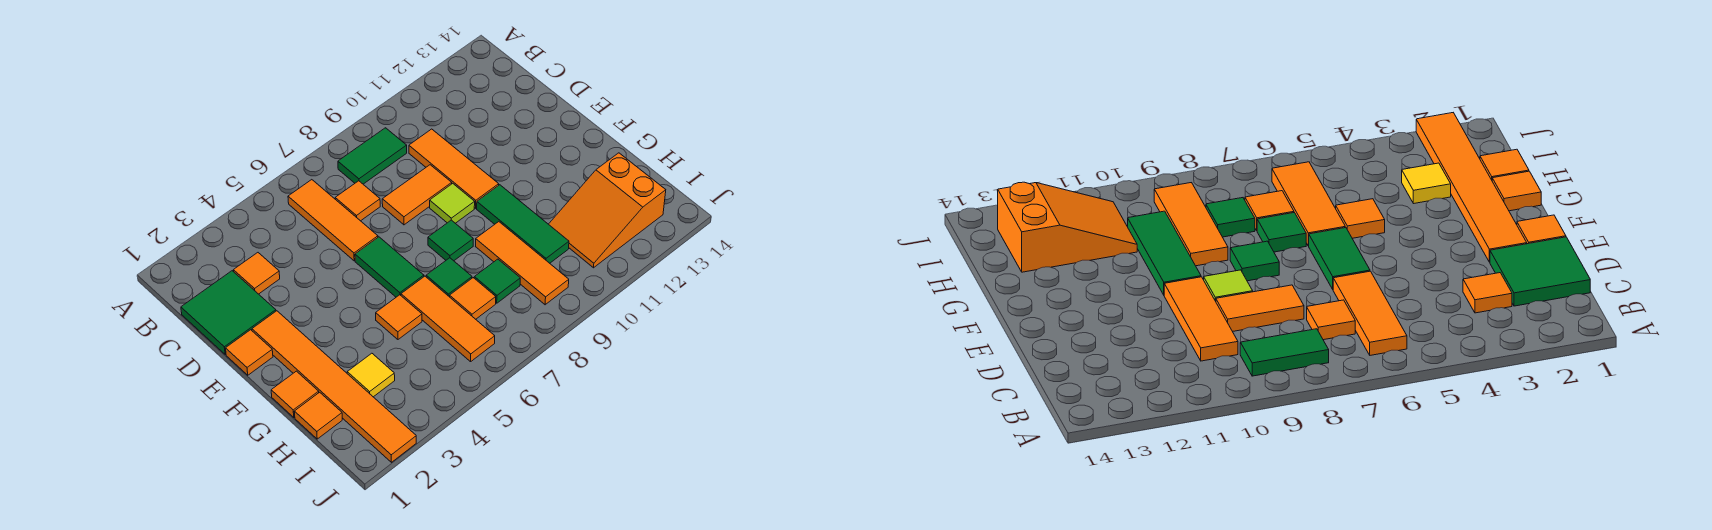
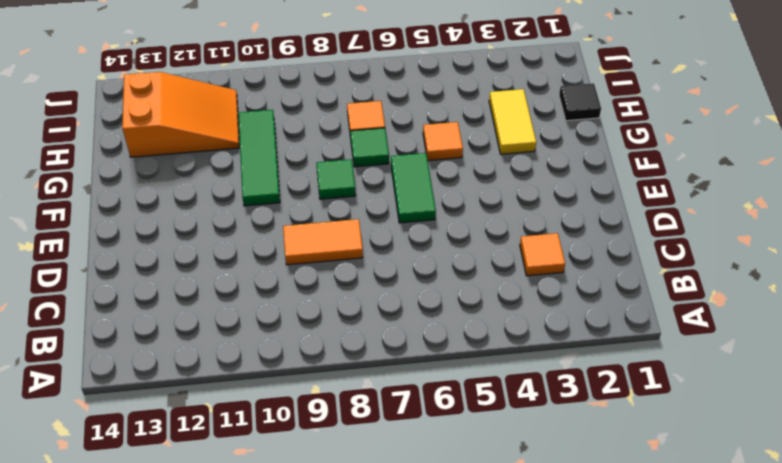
yellow 1x2 tile [489,89,536,154] -> yellow 1x1 tile [347,353,395,397]
black 1x1 tile [559,83,601,121] -> orange 1x1 tile [294,392,342,439]
none -> orange 1x3 tile [288,180,378,261]
none -> green 1x2 tile [338,128,407,184]
none -> green 2x2 tile [181,271,276,355]

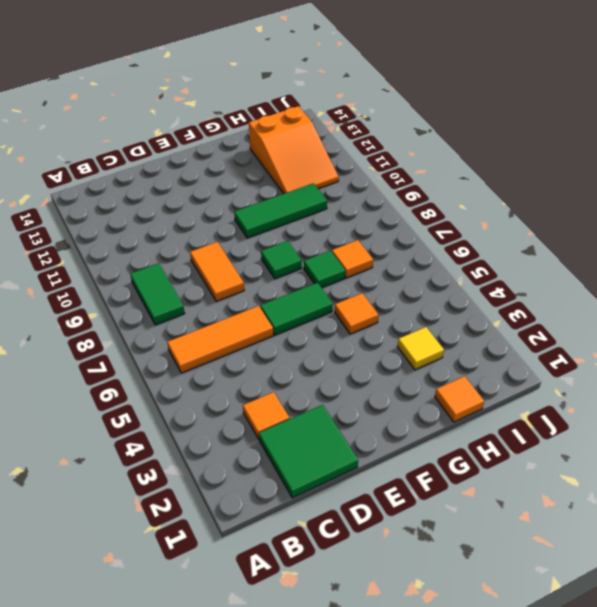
none -> orange 1x1 tile [335,181,380,221]
none -> orange 1x3 tile [409,129,499,208]
none -> orange 1x1 tile [226,330,273,375]

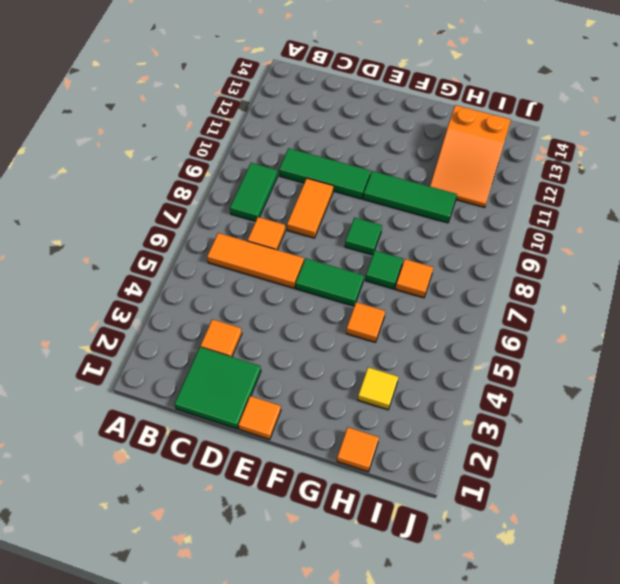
green 1x3 tile [279,148,371,199] -> orange 1x3 tile [409,129,499,208]
none -> orange 1x6 tile [252,311,416,462]
none -> lime 1x1 tile [430,183,475,223]
none -> orange 1x1 tile [271,371,319,417]

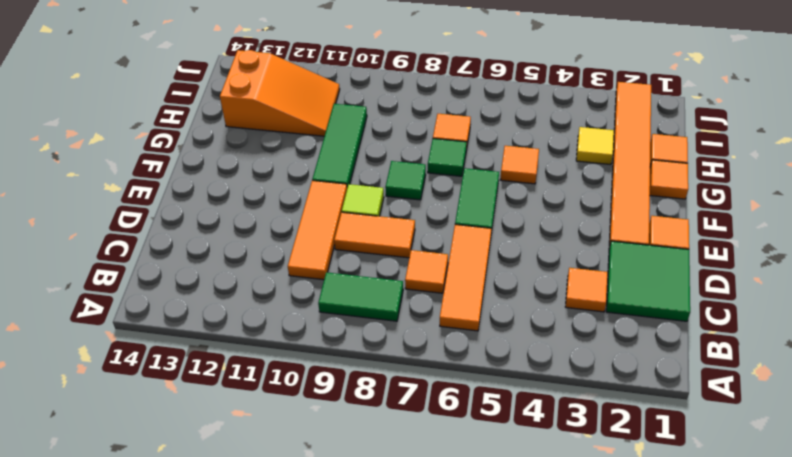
none -> orange 1x3 tile [401,276,495,362]
none -> orange 1x3 tile [476,222,569,305]
none -> green 1x1 tile [474,259,520,303]

